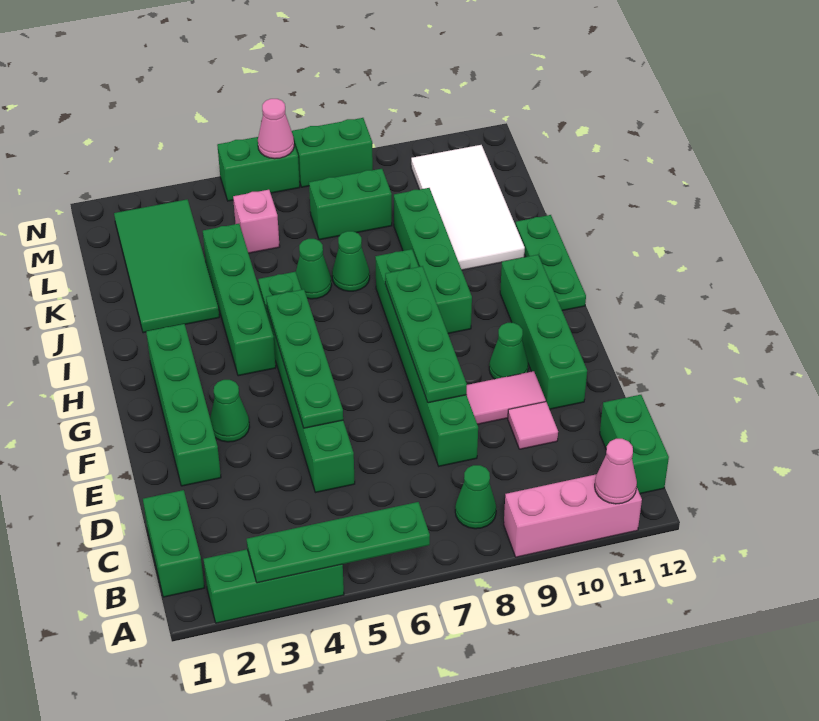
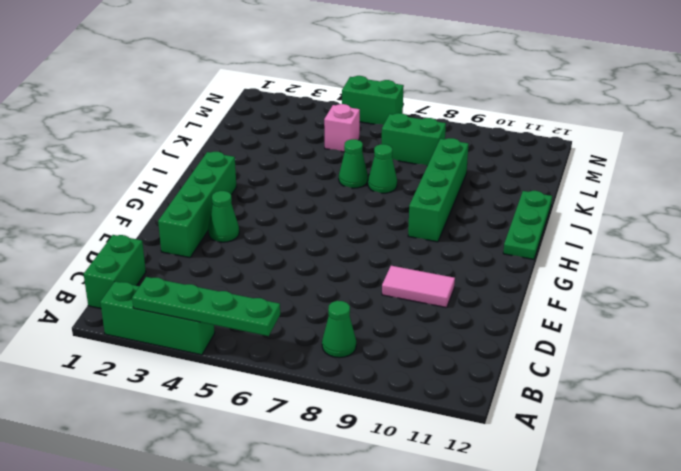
none -> pink 1x3 brick [504,474,642,557]
none -> green 1x2 brick [600,395,669,494]
none -> green 1x6 brick [258,272,355,493]

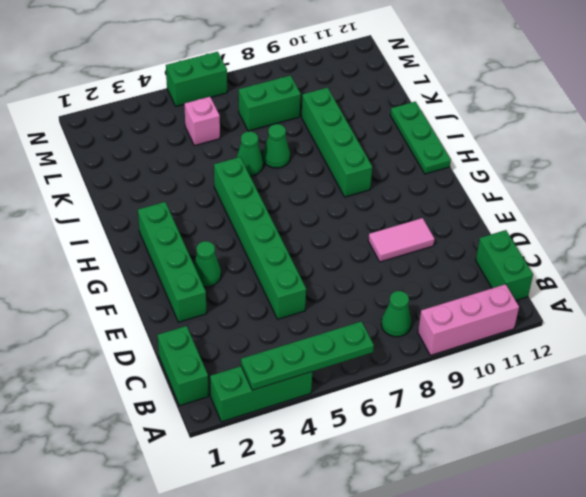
none -> green 1x6 brick [375,249,478,466]
none -> pink 1x1 tile [508,402,558,449]
none -> green 1x4 brick [500,255,587,409]

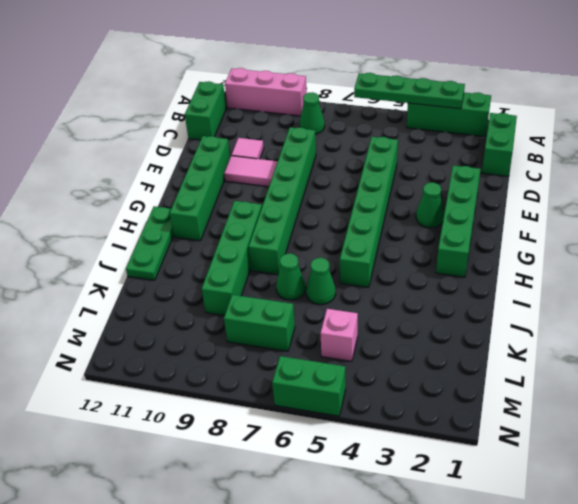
none -> green 1x1 cone [489,323,528,379]
none -> green 1x4 brick [203,224,276,376]
none -> green 2x4 tile [114,199,219,333]

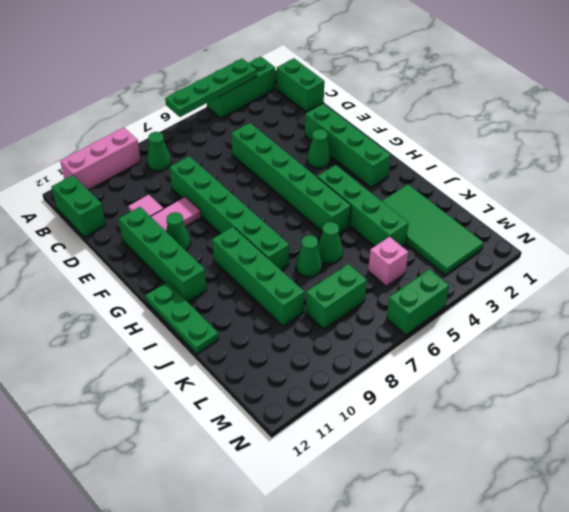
none -> white 2x4 tile [411,145,525,270]
none -> green 1x2 brick [292,118,373,187]
none -> pink 1x1 cone [595,439,637,504]

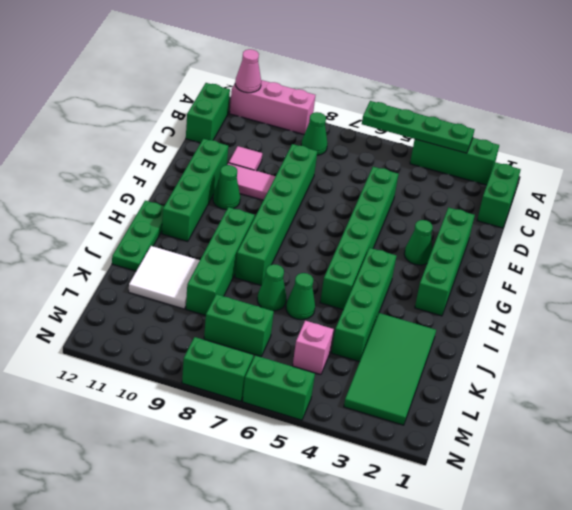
white 2x2 tile [129,246,200,309] -> white 2x4 tile [411,145,525,270]
none -> green 1x4 plate [266,289,343,428]
none -> green 1x4 plate [385,266,467,403]
none -> pink 1x1 cone [258,99,294,159]

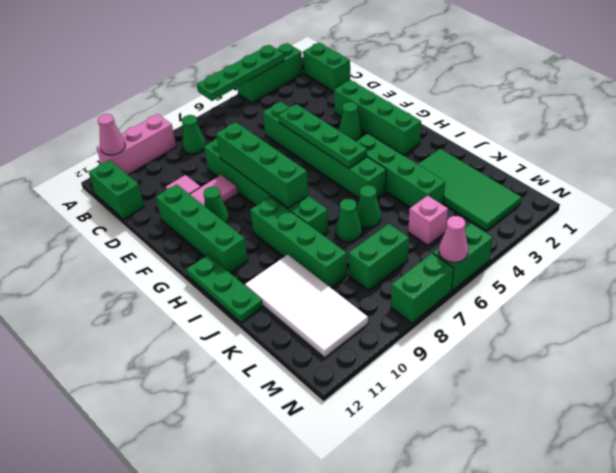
green 1x4 brick [216,122,308,208] -> green 1x4 plate [385,266,467,403]

